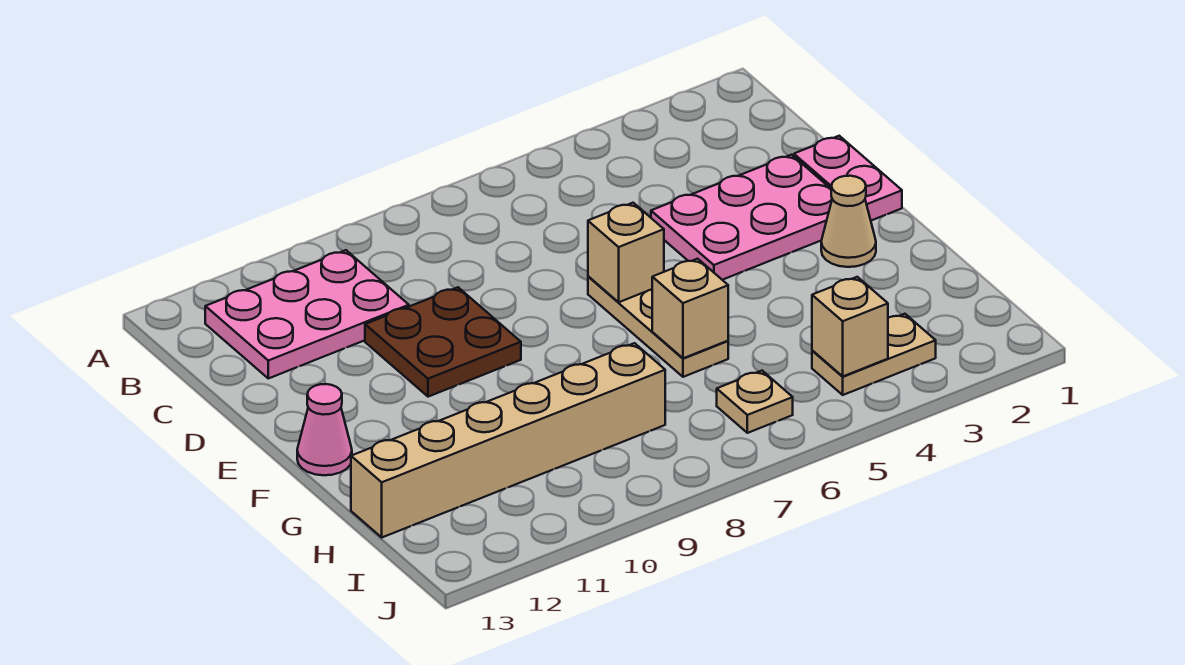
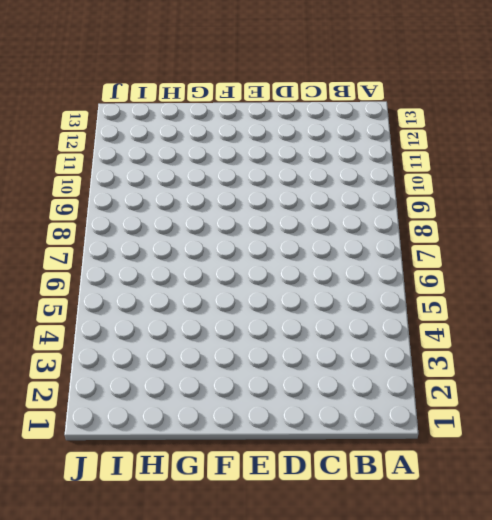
none -> pink 2x3 plate [205,250,409,378]
none -> pink 1x2 plate [794,136,902,221]
none -> pink 2x3 plate [651,155,832,280]

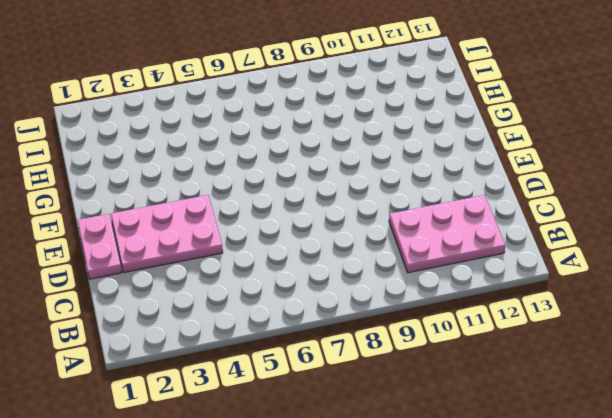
none -> brown 2x2 plate [365,287,521,397]
none -> tan 1x3 plate [588,276,728,377]
none -> tan 1x1 cone [821,176,876,267]

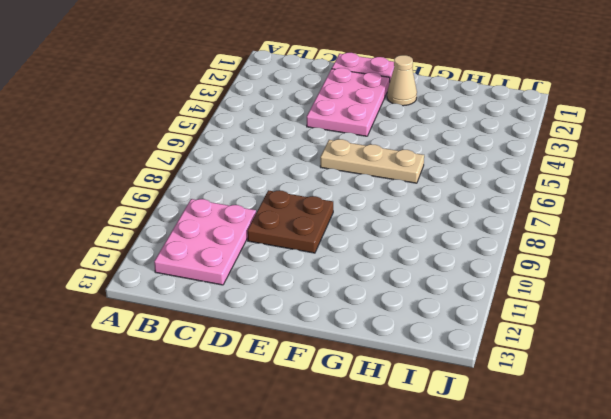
none -> pink 1x1 cone [297,384,352,475]
none -> tan 1x6 brick [351,343,665,537]
none -> tan 1x2 plate [812,314,936,395]

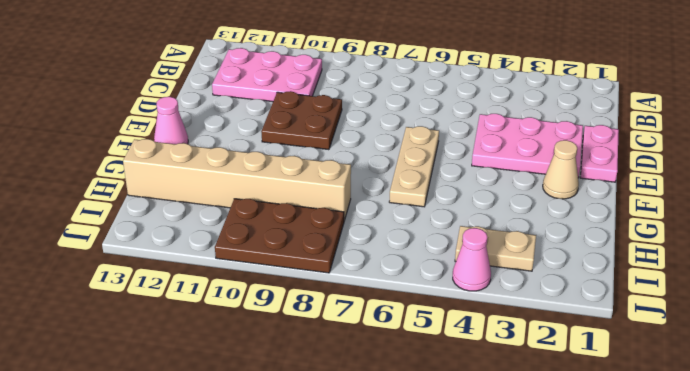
brown 2x3 plate [215,199,344,273] -> none
pink 1x1 cone [453,228,491,291] -> none
none -> tan 1x1 plate [717,371,793,433]
none -> tan 1x1 brick [588,203,664,302]
none -> tan 1x1 brick [652,259,728,358]

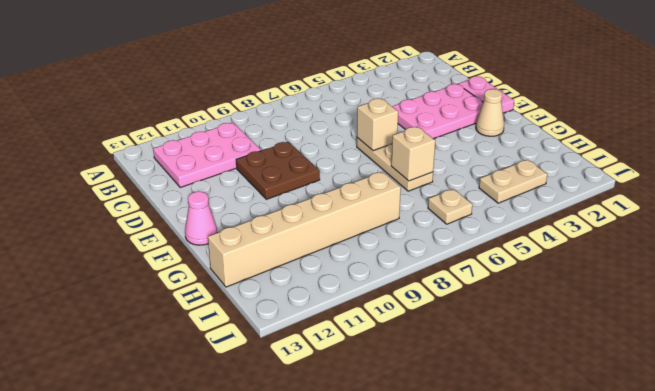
none -> tan 1x1 brick [812,277,888,376]

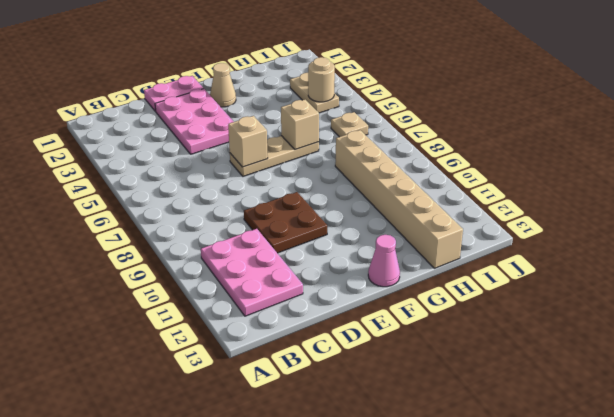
tan 1x1 round brick [308,57,335,102] -> tan 1x1 brick [812,277,888,376]

